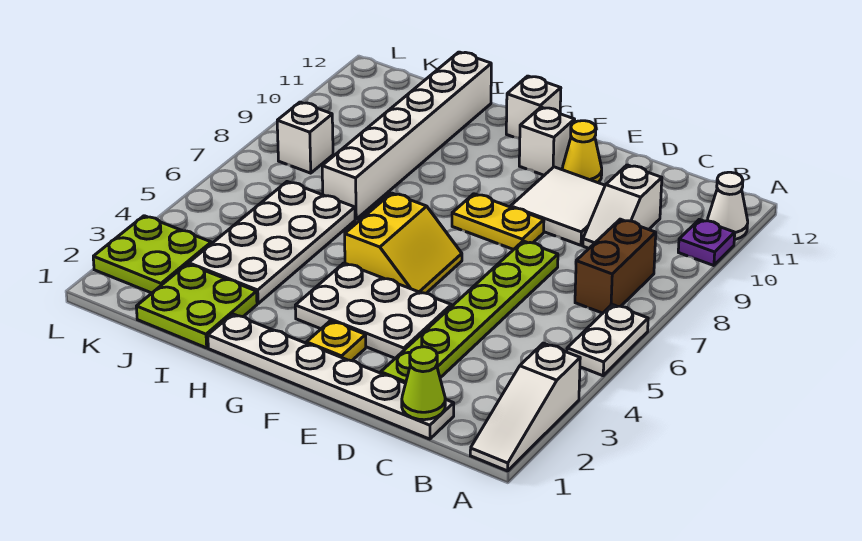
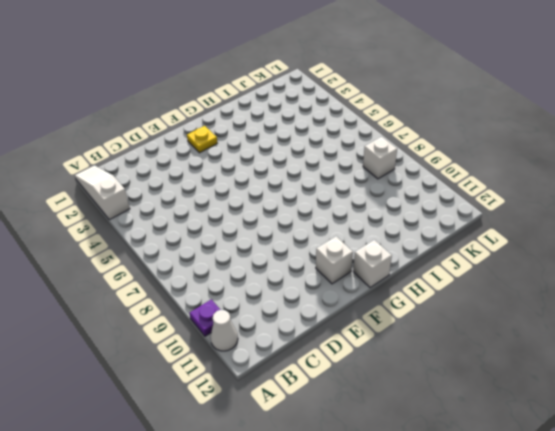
none -> white 1x2 plate [567,305,648,376]
none -> brown 1x2 brick [575,219,656,313]
none -> white 1x6 plate [208,314,454,439]

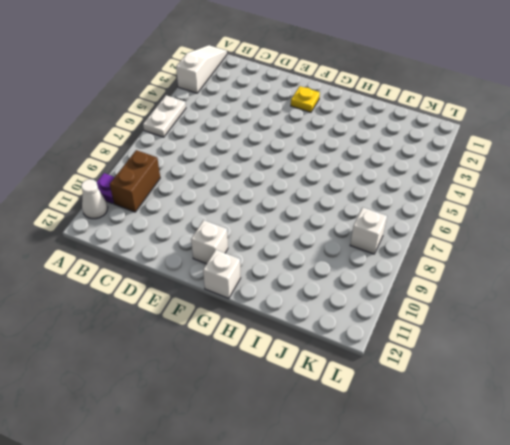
brown 1x2 brick [110,150,160,212] -> brown 1x2 brick moved to [575,219,656,313]
none -> white 1x6 plate [208,314,454,439]
none -> white 1x2 slope [583,165,662,248]
none -> lime 1x6 plate [381,241,558,383]

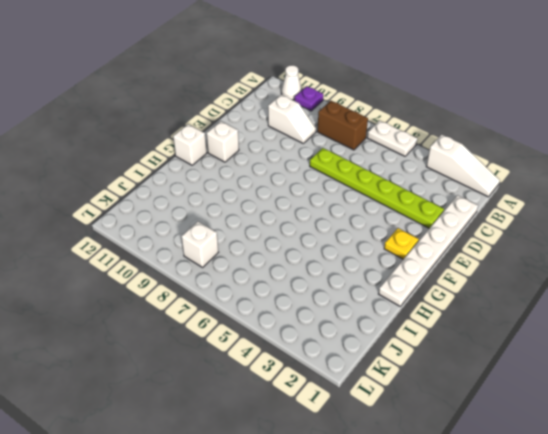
none -> white 2x2 tile [511,167,605,245]
none -> white 2x3 plate [295,263,451,358]
none -> yellow 1x2 plate [452,194,544,250]

